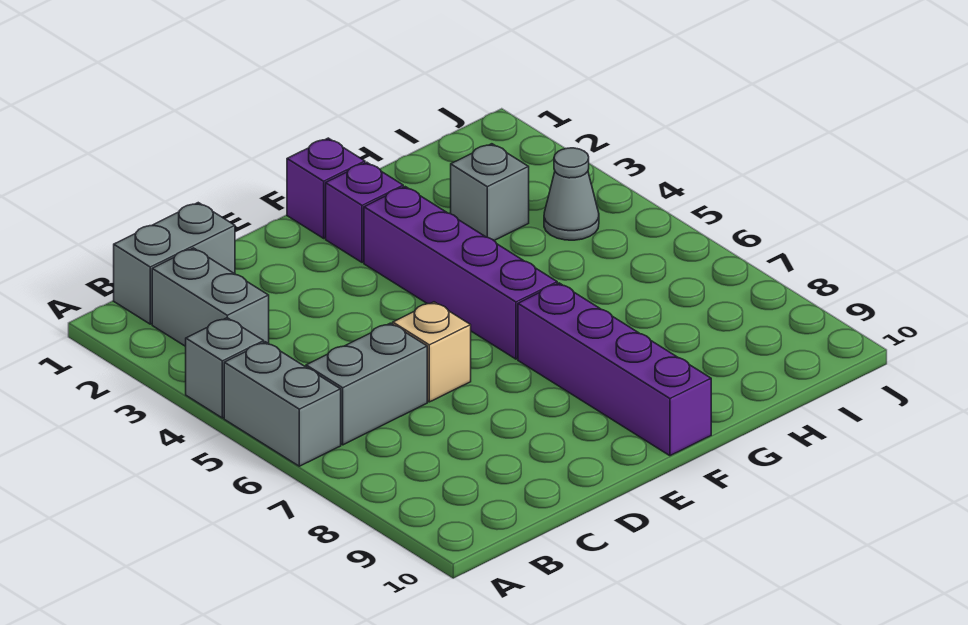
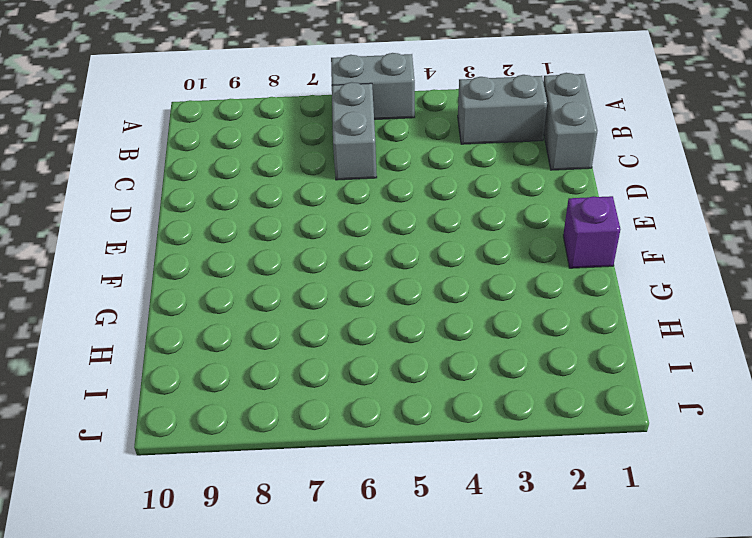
none -> grey 1x1 brick [186,318,264,418]
none -> tan 1x1 brick [393,302,471,402]
none -> purple 1x1 brick [326,162,403,263]

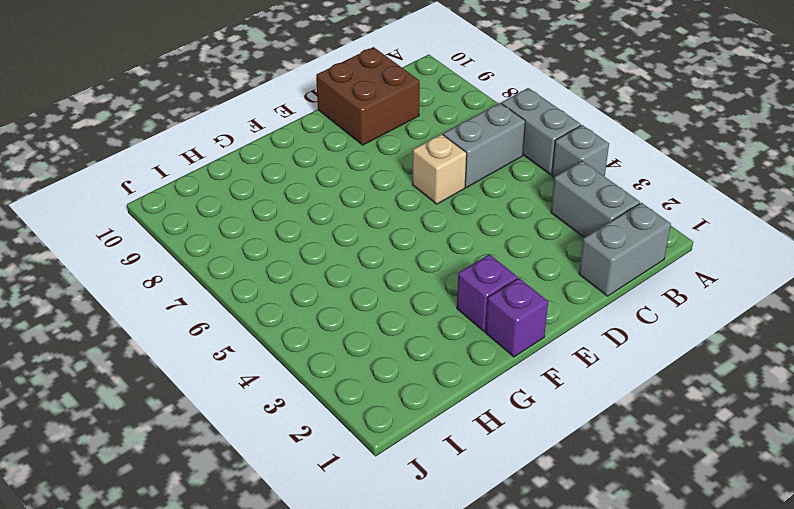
brown 2x2 brick [316,47,420,145] -> none
none -> purple 1x4 brick [364,187,557,359]
none -> purple 1x4 brick [518,283,711,456]
none -> grey 1x1 brick [451,144,529,240]

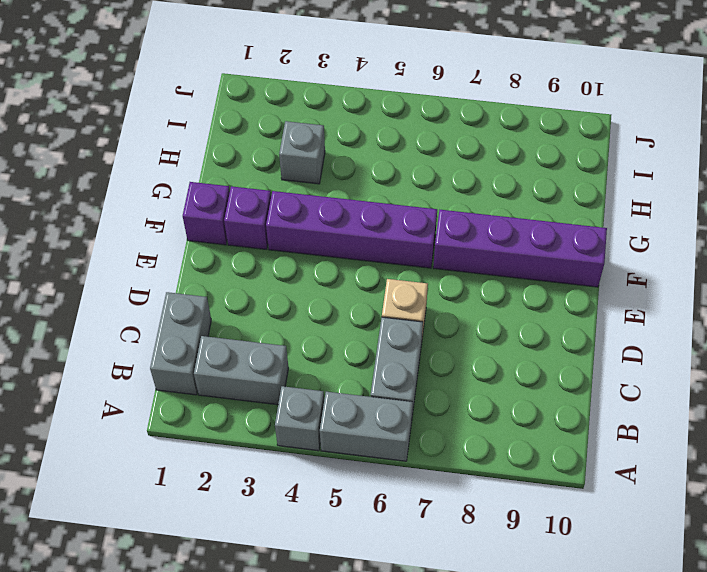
none -> grey 1x1 cone [544,148,599,240]

